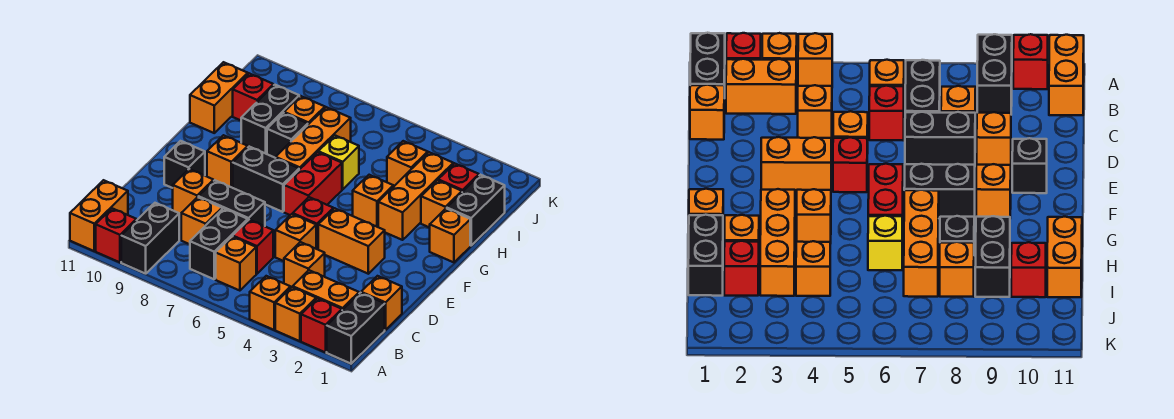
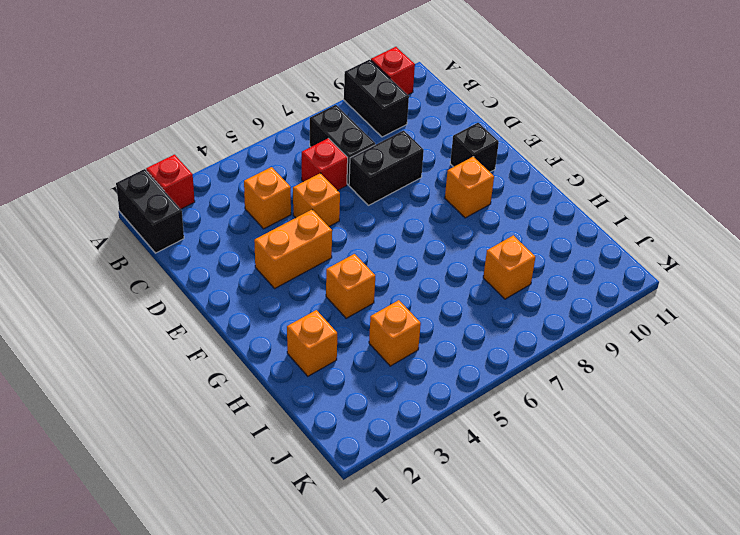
none -> orange 1x1 brick [275,287,316,341]
none -> orange 1x1 brick [250,276,291,330]
none -> orange 1x2 brick [70,180,128,251]
none -> orange 1x2 brick [293,270,359,310]

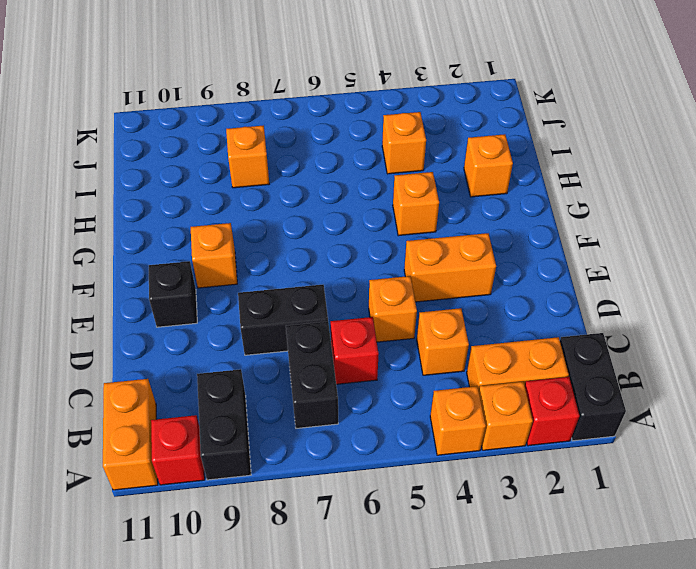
none -> orange 1x1 brick [216,236,256,291]
none -> orange 1x1 brick [361,276,402,330]
none -> orange 1x1 brick [181,197,222,244]
none -> orange 1x1 brick [173,169,214,216]

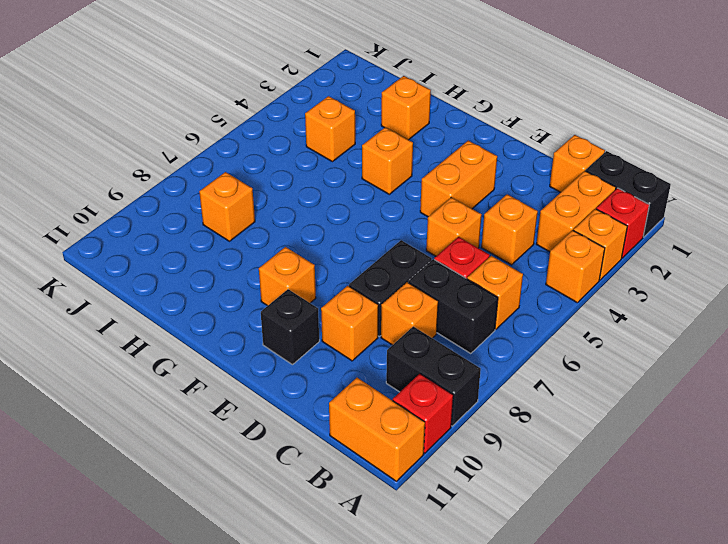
none -> red 1x1 brick [293,197,333,249]
none -> red 1x2 brick [284,152,342,215]
none -> black 1x2 brick [233,147,299,212]
none -> orange 1x1 brick [430,208,470,262]

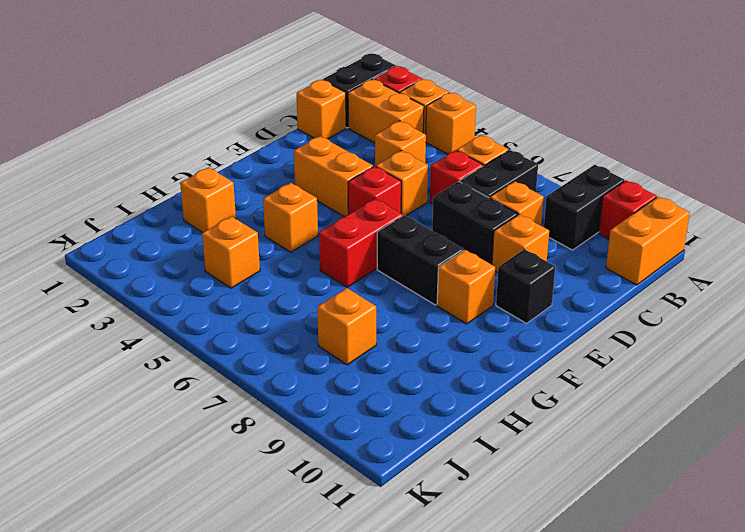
none -> orange 1x1 brick [430,208,470,262]
none -> orange 1x3 brick [378,152,453,240]
none -> orange 1x3 brick [276,107,351,170]
none -> black 1x2 brick [447,175,505,246]

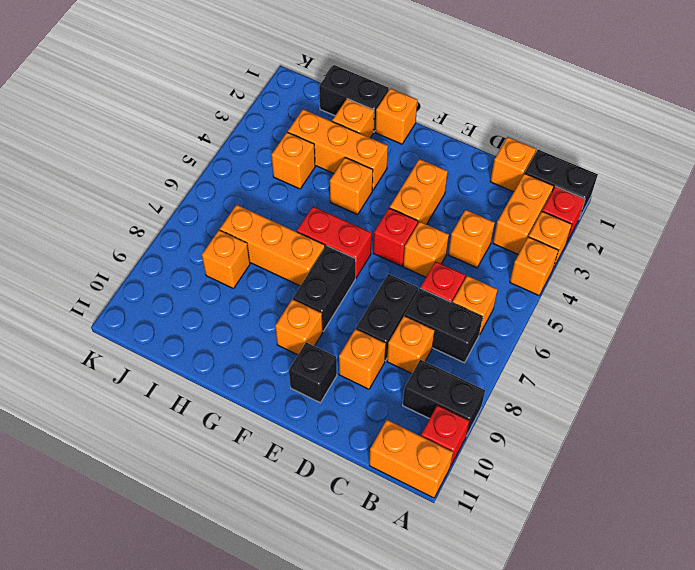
none -> yellow 1x1 brick [318,135,359,189]
none -> black 1x1 brick [267,113,308,158]
none -> black 1x2 brick [241,85,299,154]
none -> orange 1x2 brick [190,62,248,133]

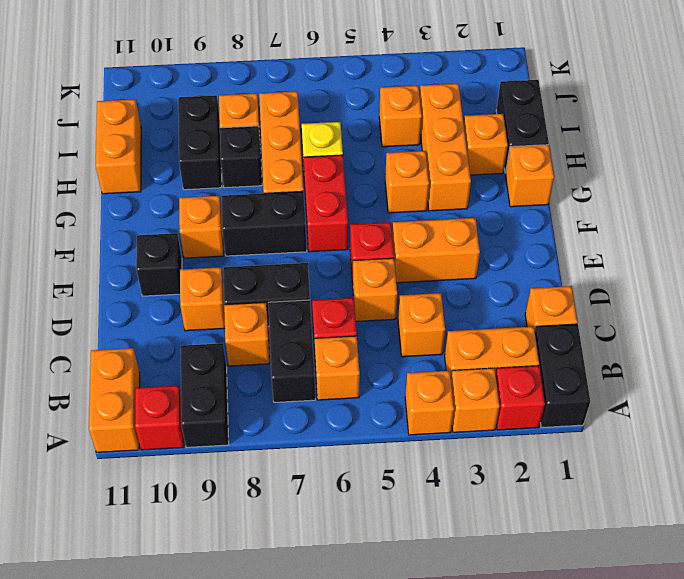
none -> red 1x1 brick [438,163,479,192]
none -> red 1x1 brick [233,73,274,120]

